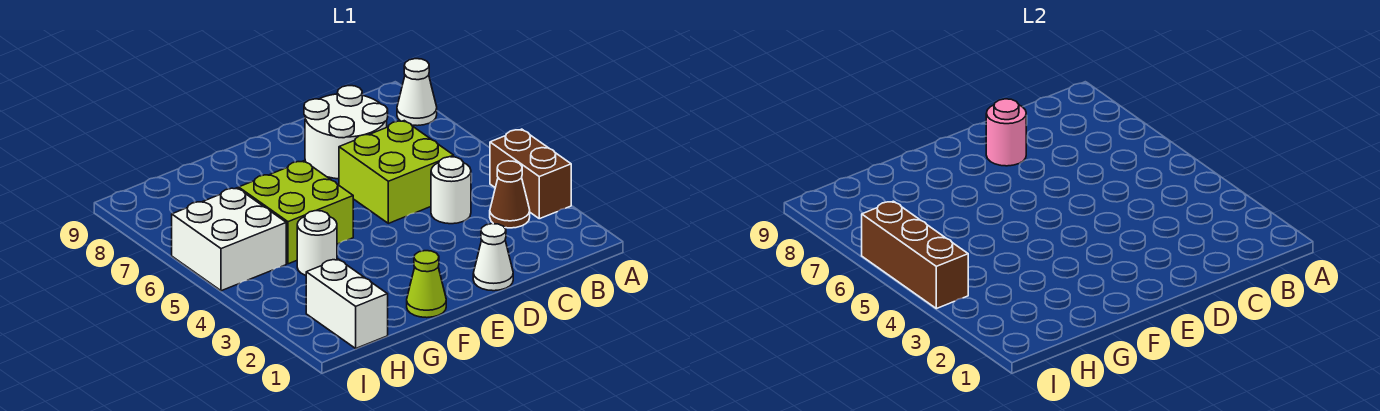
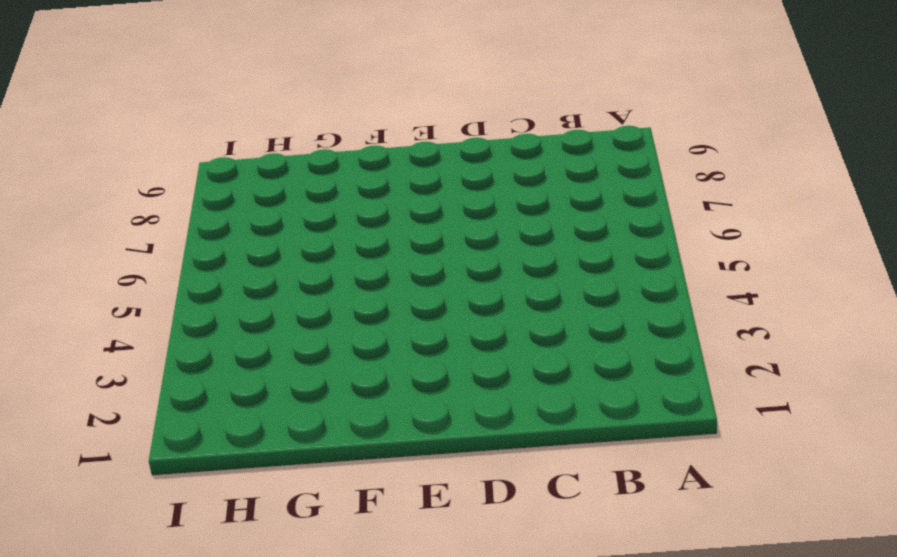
none -> brown 1x2 brick [490,129,571,219]
none -> white 1x1 cone [397,59,437,126]
none -> brown 1x1 cone [490,161,530,228]

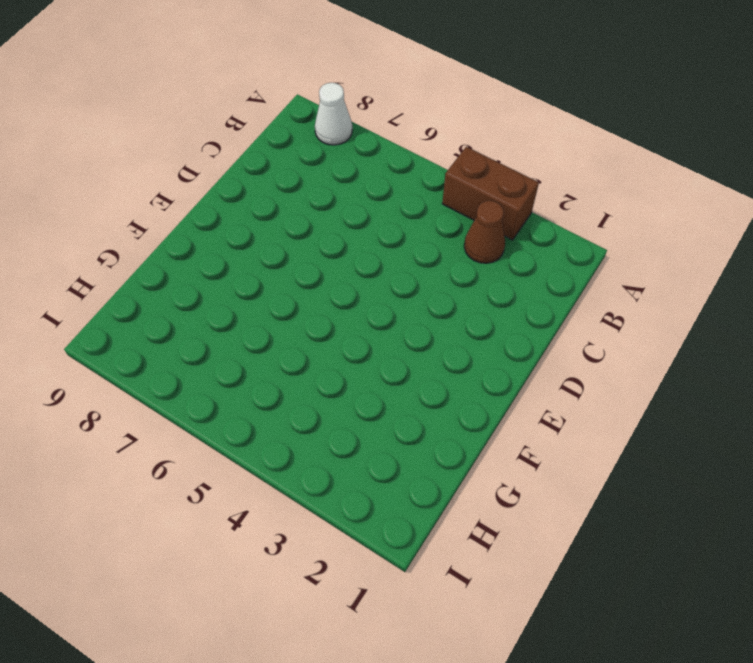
none -> white 1x1 round brick [431,157,471,224]
none -> lime 2x2 brick [339,121,454,223]
none -> white 2x2 round brick [304,86,388,179]

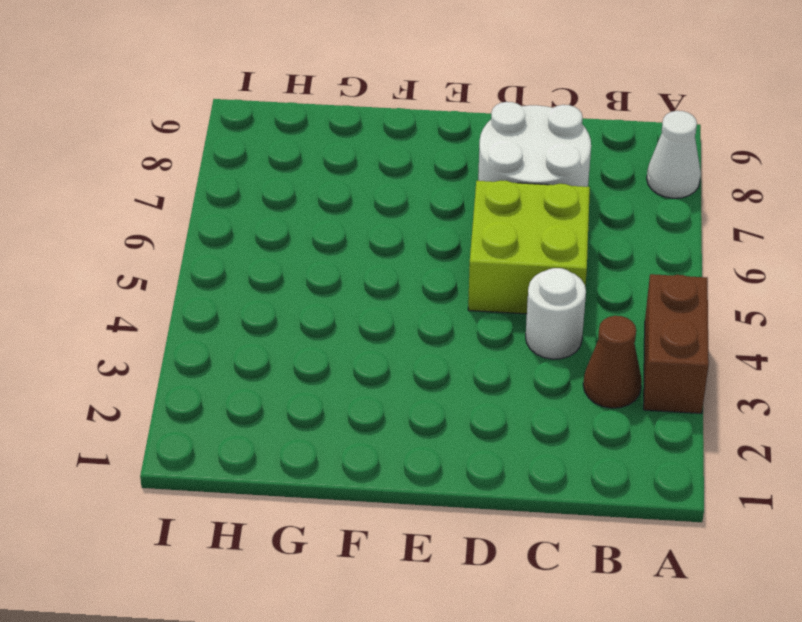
none -> white 1x1 cone [473,224,513,291]
none -> lime 1x1 cone [407,251,446,318]
none -> lime 2x2 brick [239,161,353,264]

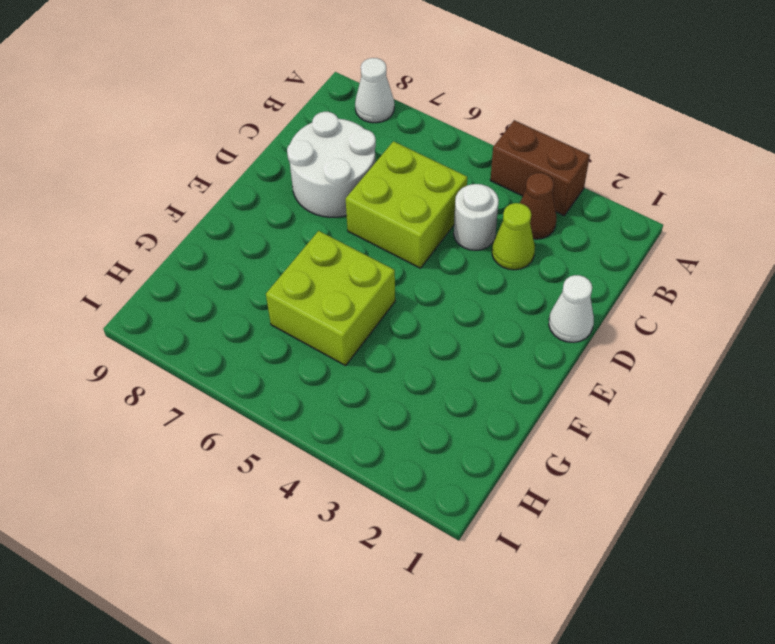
lime 1x1 cone [492,203,535,270] -> lime 1x1 cone moved to [407,251,446,318]
none -> white 1x1 round brick [297,211,337,276]
none -> white 1x2 brick [306,259,388,348]
none -> white 2x2 brick [172,188,286,291]

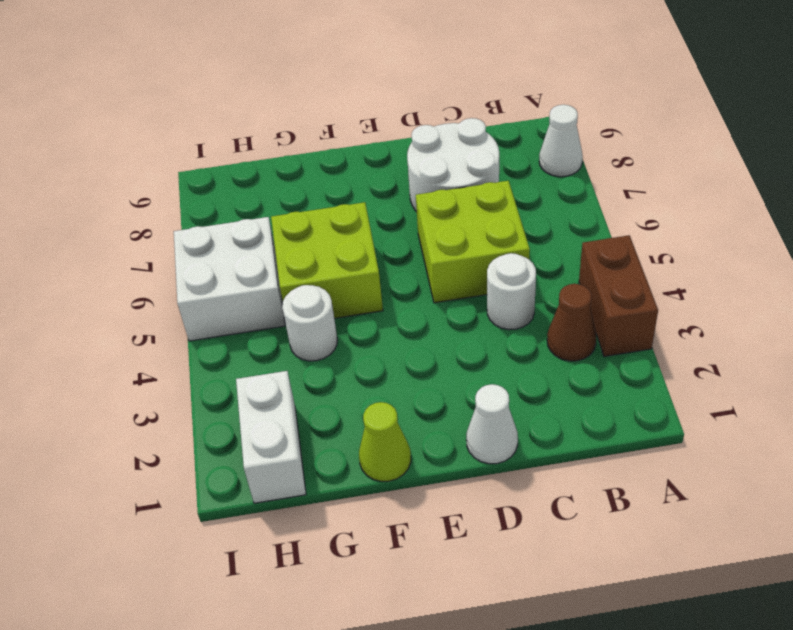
none -> pink 1x1 round brick [986,99,1026,166]
none -> brown 1x3 brick [862,201,968,309]

